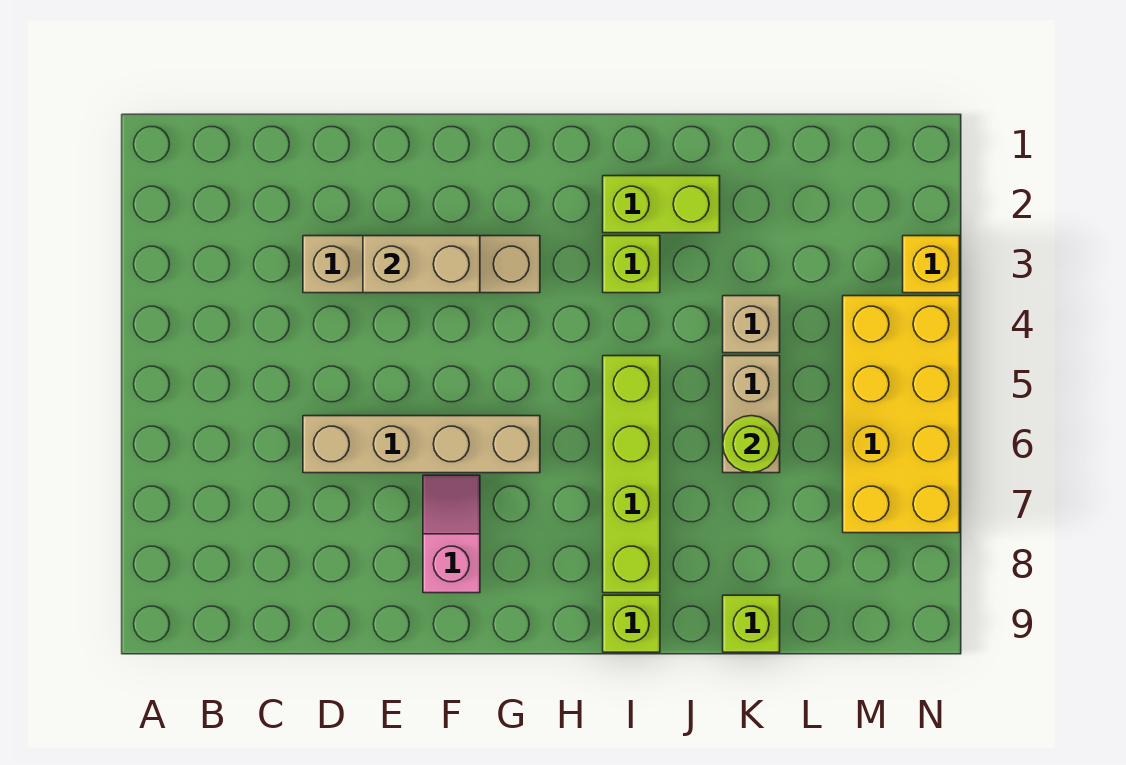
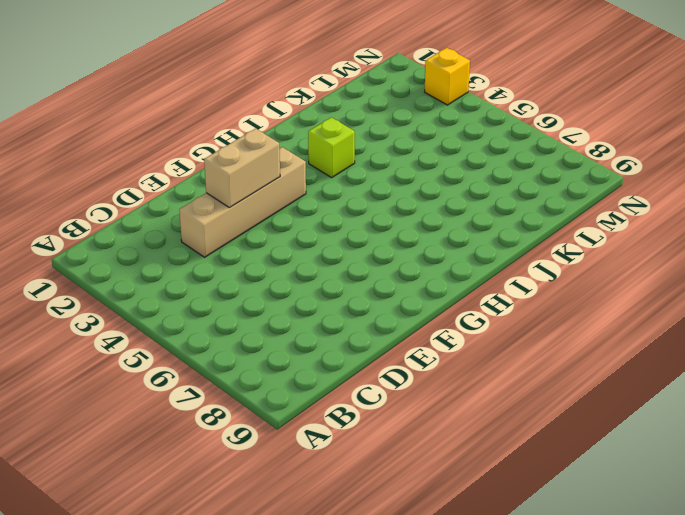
none -> tan 1x4 brick [303,416,540,473]
none -> pink 1x2 slope [423,475,480,593]
none -> lime 1x2 brick [603,176,720,233]

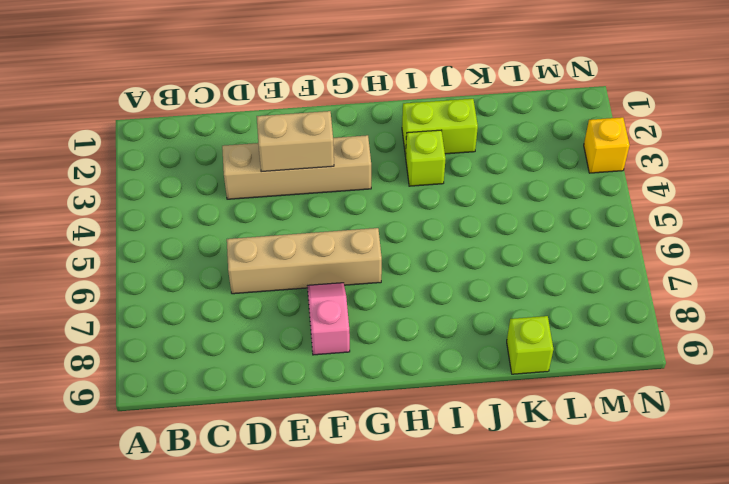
none -> lime 1x4 brick [603,356,660,593]
none -> lime 1x1 brick [603,595,660,652]
none -> tan 1x1 brick [723,296,780,353]

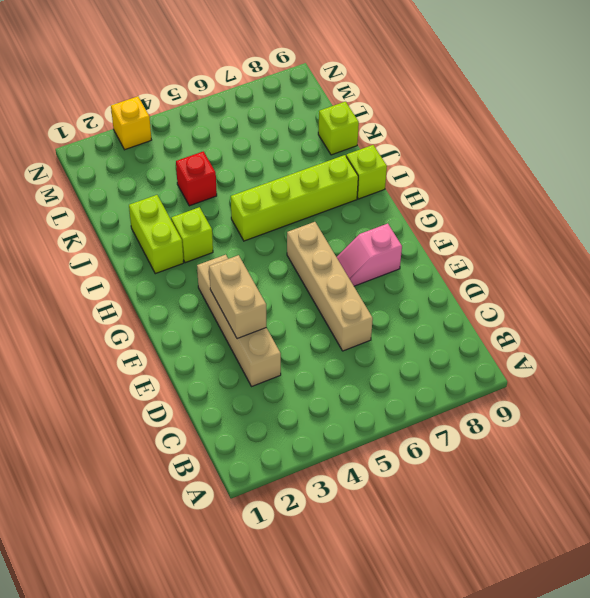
red 1x1 brick [176,151,217,206] -> tan 1x1 brick [723,296,780,353]
none -> tan 1x2 brick [723,356,780,473]
none -> yellow 2x4 brick [843,296,960,533]
none -> lime 1x1 round brick [723,416,780,473]

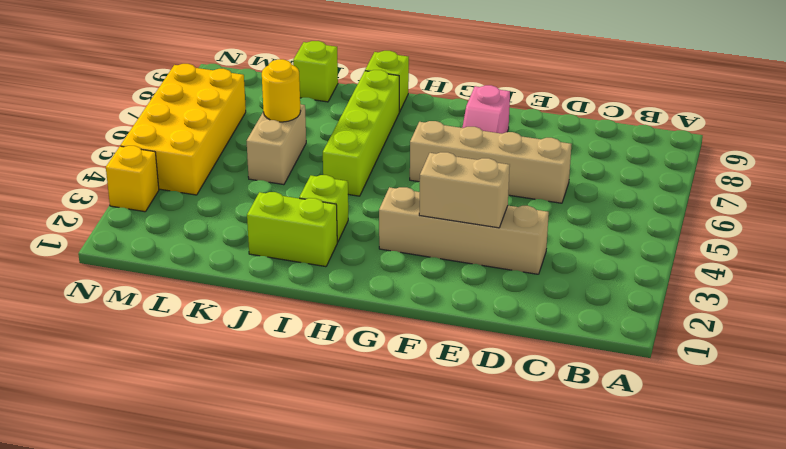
yellow 1x1 round brick [262,59,300,122] -> lime 1x1 round brick [723,416,780,473]
none -> tan 1x1 brick [723,296,780,353]

